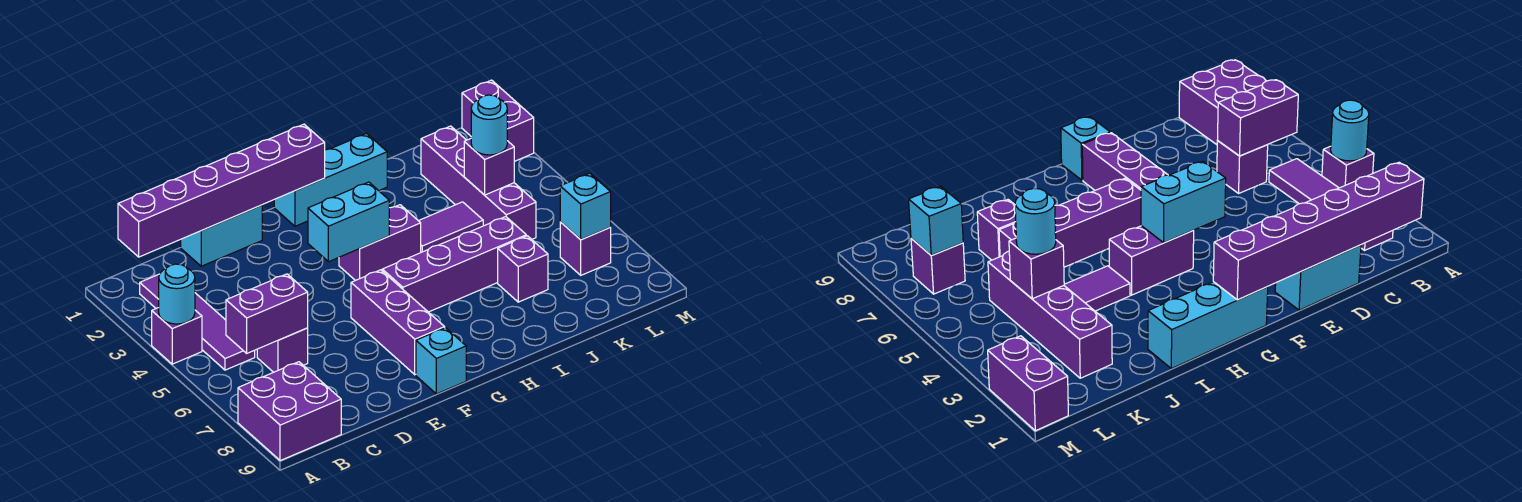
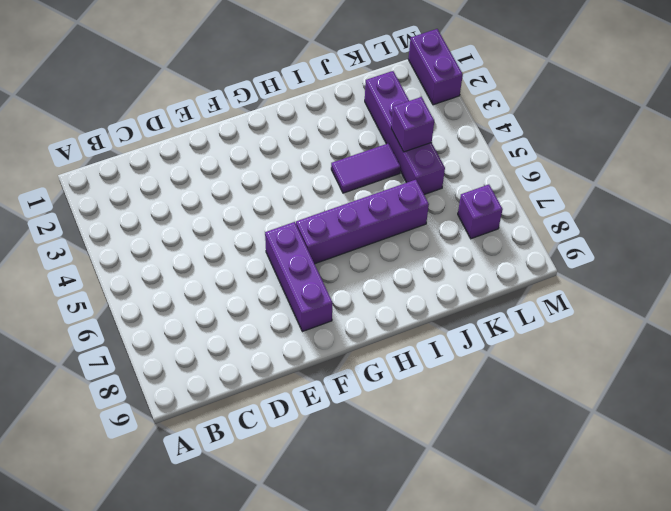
none -> purple 1x1 brick [152,308,202,364]
none -> purple 2x2 brick [238,362,341,461]
none -> purple 1x4 tile [140,274,255,370]

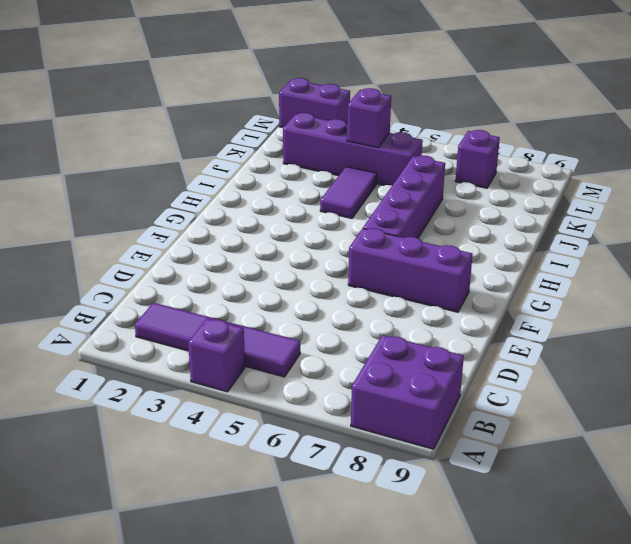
none -> purple 1x1 brick [257,328,308,372]
none -> cyan 1x2 brick [181,205,262,266]
none -> cyan 1x1 brick [416,328,466,394]

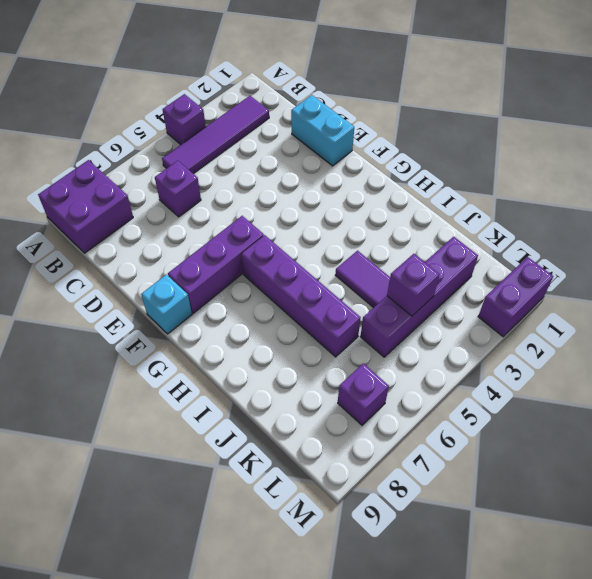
none -> cyan 1x3 brick [274,134,387,226]
none -> purple 1x2 brick [339,205,421,281]
none -> purple 1x1 brick [498,236,548,302]

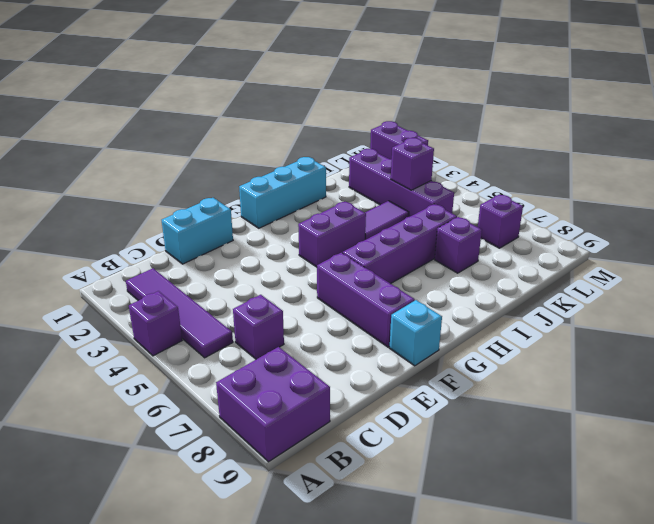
none -> cyan 1x1 round brick [159,264,195,324]
none -> purple 1x6 brick [118,124,325,257]
none -> purple 1x2 brick [226,274,308,353]

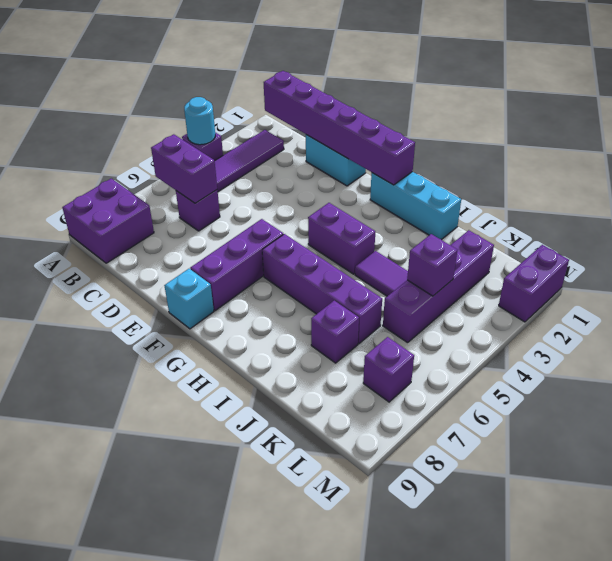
none -> cyan 1x2 brick [308,182,389,262]
none -> cyan 1x1 brick [560,173,611,240]
none -> cyan 1x1 round brick [471,95,507,155]

